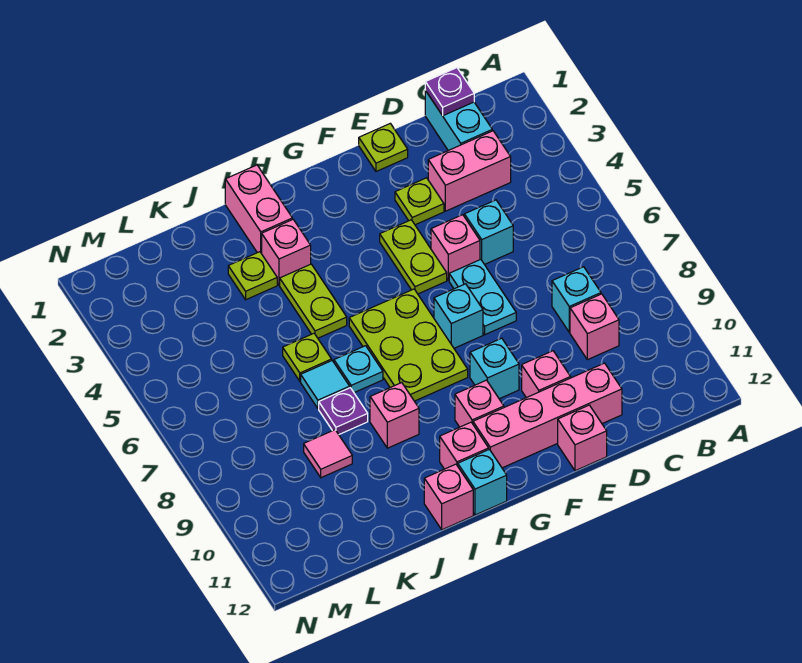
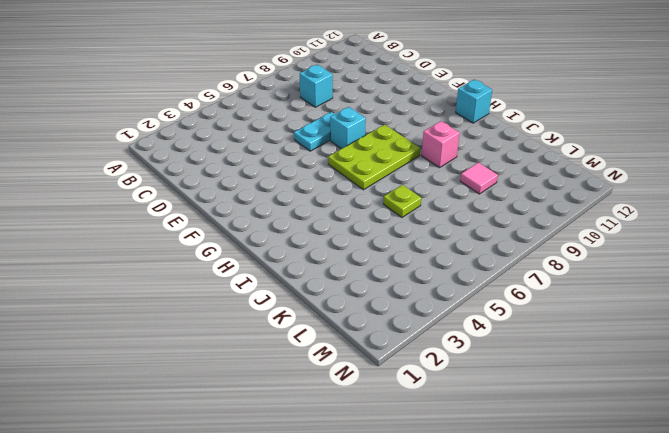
none -> cyan 1x2 brick [425,91,492,151]
none -> pink 1x2 brick [428,131,511,211]
none -> pink 1x1 brick [570,294,619,360]
none -> cyan 1x1 brick [464,200,513,264]

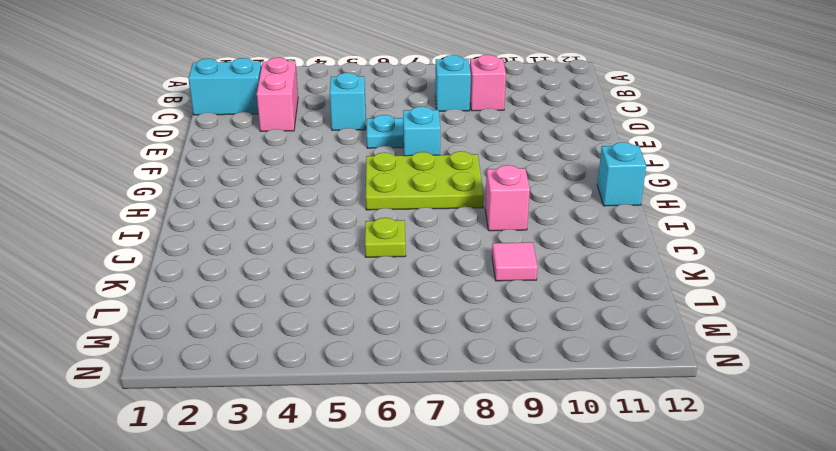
none -> pink 1x4 brick [473,363,622,468]
none -> lime 1x1 plate [359,123,408,172]
none -> lime 1x1 plate [395,178,444,225]
none -> pink 1x1 brick [431,215,480,280]

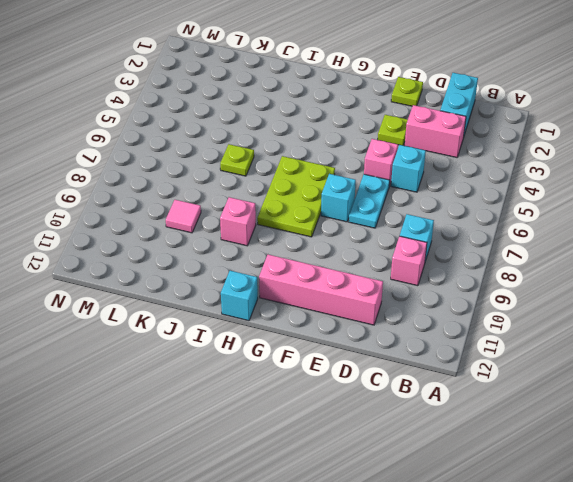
none -> pink 1x1 brick [522,351,571,398]
none -> pink 1x1 brick [558,405,607,471]
none -> lime 1x2 plate [380,220,447,294]
none -> cyan 1x1 brick [470,338,519,399]

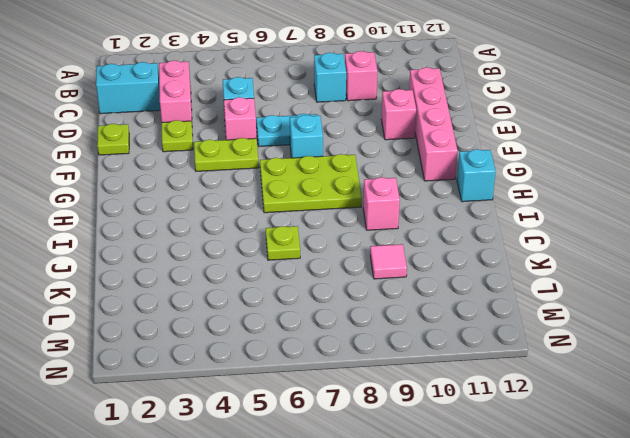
none -> pink 1x1 brick [558,405,607,471]
none -> cyan 1x1 brick [470,338,519,399]
none -> pink 1x1 brick [455,380,504,427]
none -> pink 1x1 brick [440,422,489,469]

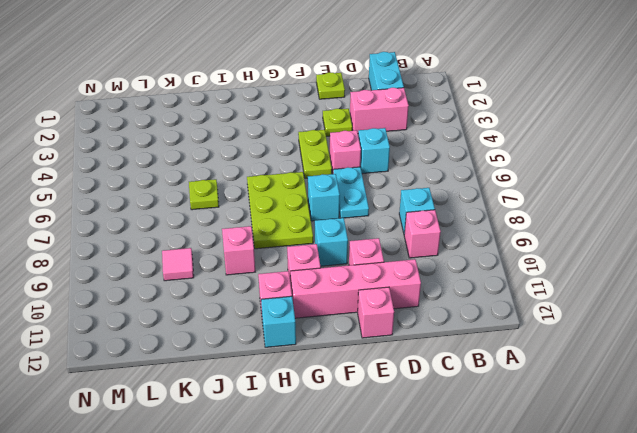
none -> pink 1x2 brick [225,165,292,254]
none -> pink 1x1 brick [262,219,311,285]
none -> lime 1x2 plate [280,264,347,338]
none -> cyan 1x1 plate [334,346,383,393]

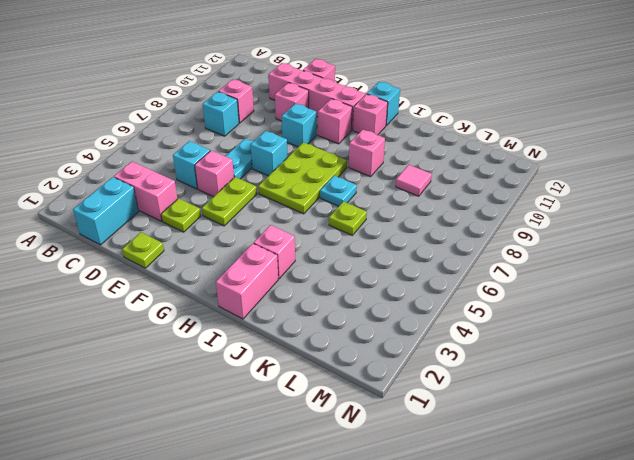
none -> lime 1x2 plate [280,264,347,338]
none -> pink 1x1 brick [424,464,473,530]
none -> lime 1x1 plate [228,252,277,300]
none -> cyan 1x1 tile [301,361,350,409]

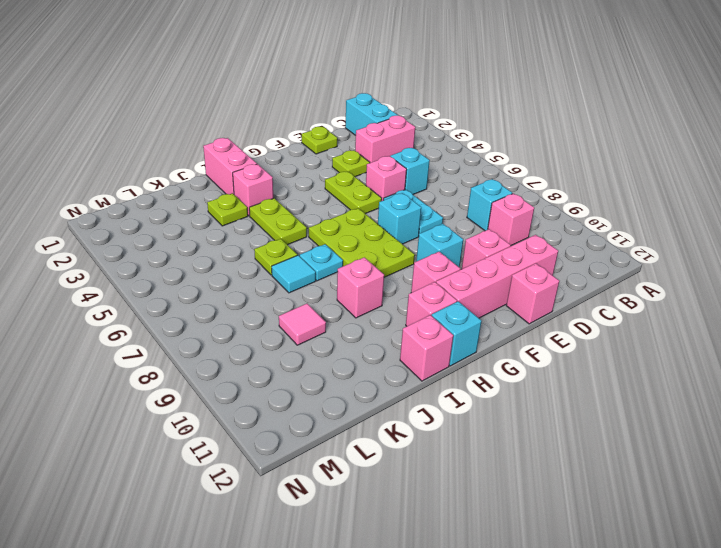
none -> purple 1x1 plate [319,388,368,434]
none -> purple 1x1 plate [425,68,474,116]

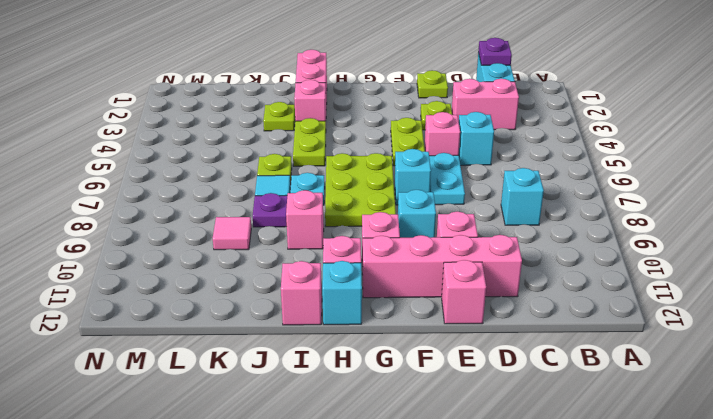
none -> pink 1x1 brick [570,294,619,360]

